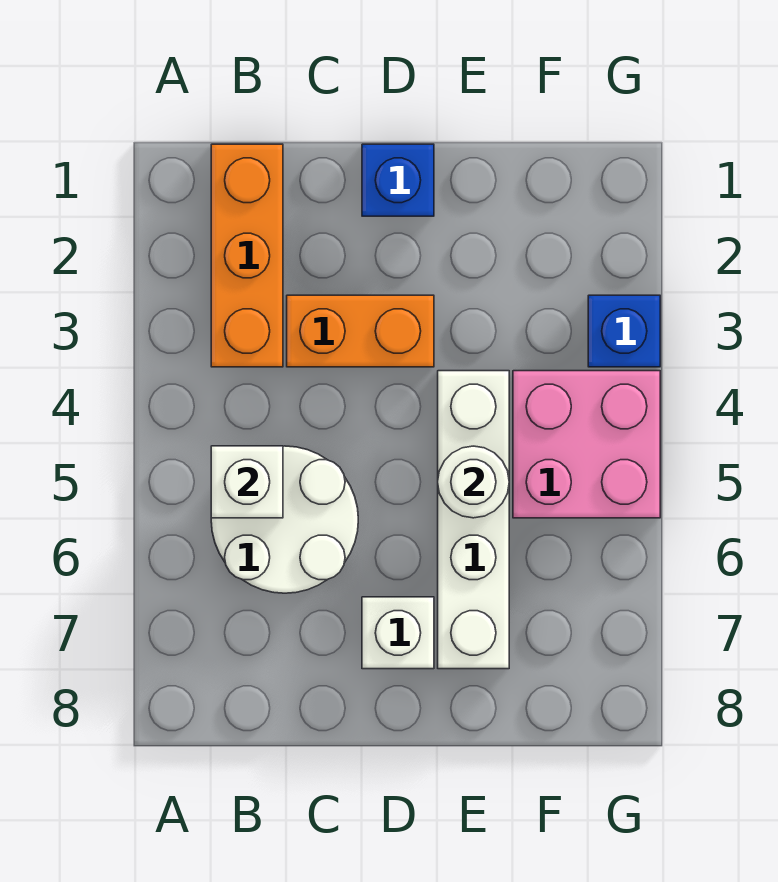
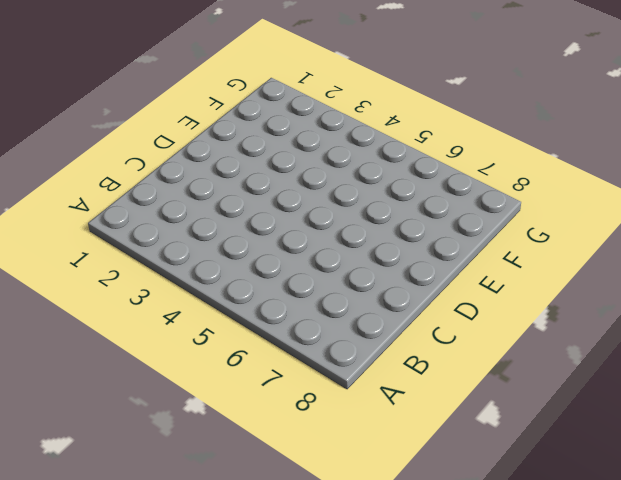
none -> orange 1x3 brick [211,144,283,367]
none -> white 2x2 round brick [211,446,358,593]

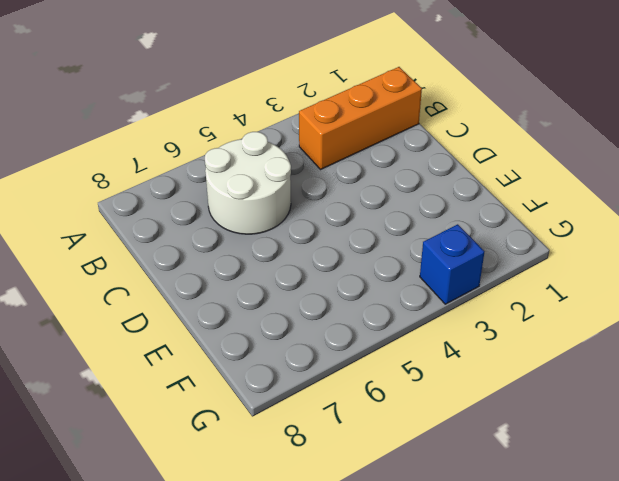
none -> orange 1x2 brick [287,295,434,367]
none -> blue 1x1 brick [362,144,434,216]

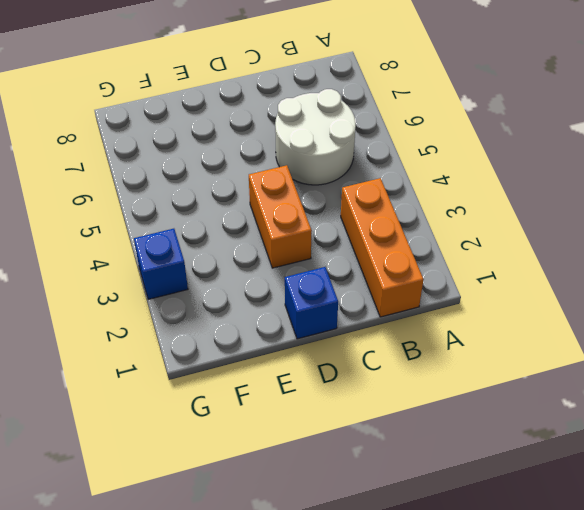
orange 1x2 brick [249,165,312,268] -> orange 1x2 brick turned to [287,295,434,367]
none -> white 1x1 brick [362,597,434,669]
none -> white 1x4 brick [438,371,509,669]

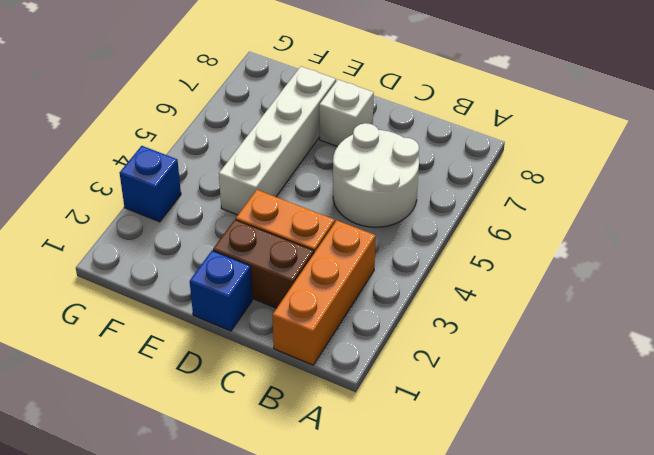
brown 1x2 brick [213,220,314,308] -> none
none -> pink 2x2 brick [513,371,660,518]
none -> white 1x1 brick [211,446,283,518]

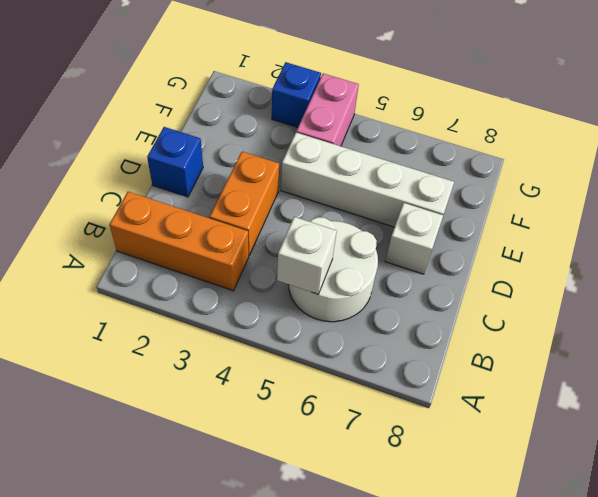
pink 1x2 brick [296,73,359,146] -> pink 2x2 brick [513,371,660,518]
none -> white 1x1 round brick [438,446,509,518]

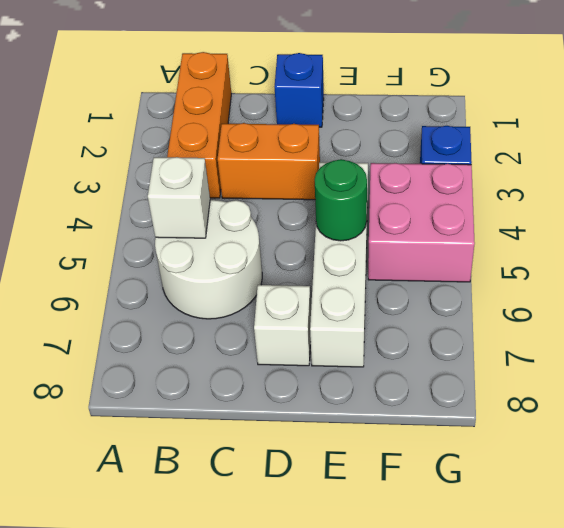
green 1x1 round brick [315,159,367,241] -> white 1x1 round brick [438,446,509,518]

